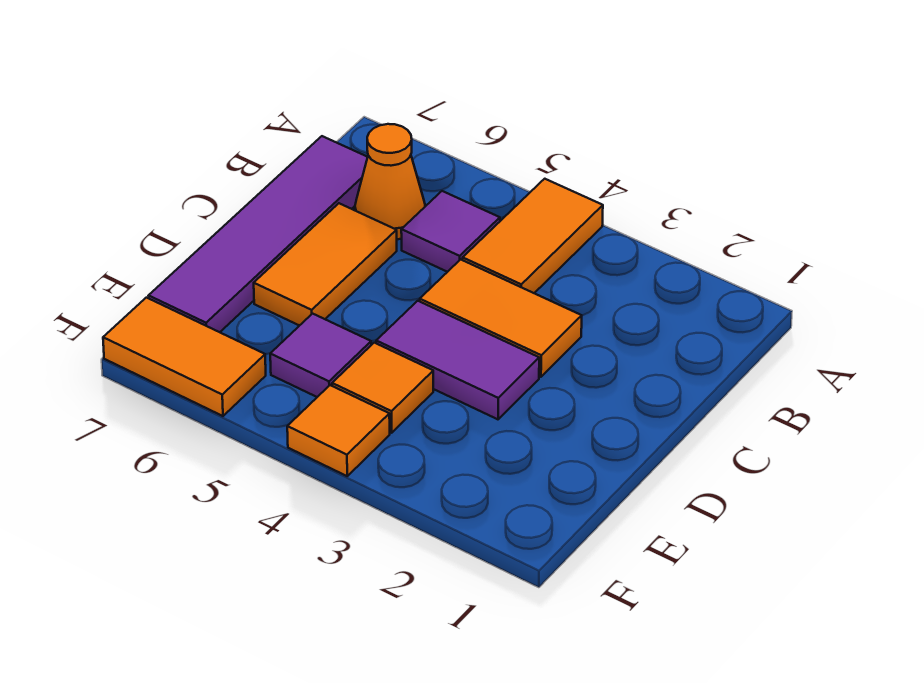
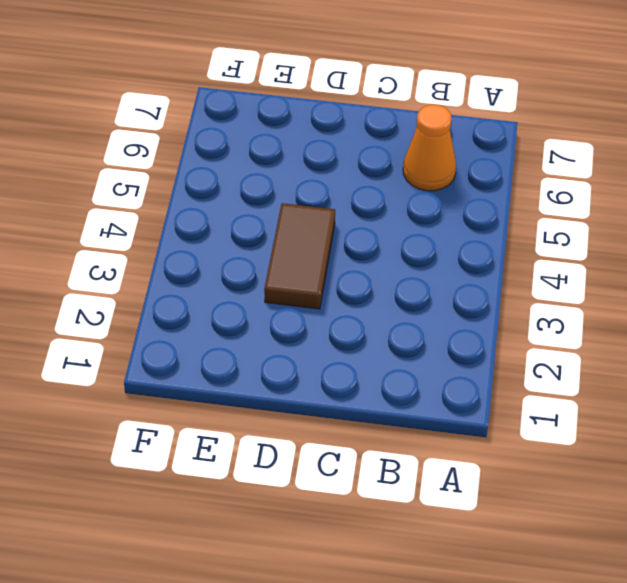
brown 1x2 tile [264,203,335,309] -> purple 1x2 tile [376,301,539,419]
none -> orange 1x2 tile [463,179,603,293]
none -> purple 1x1 tile [401,191,500,272]

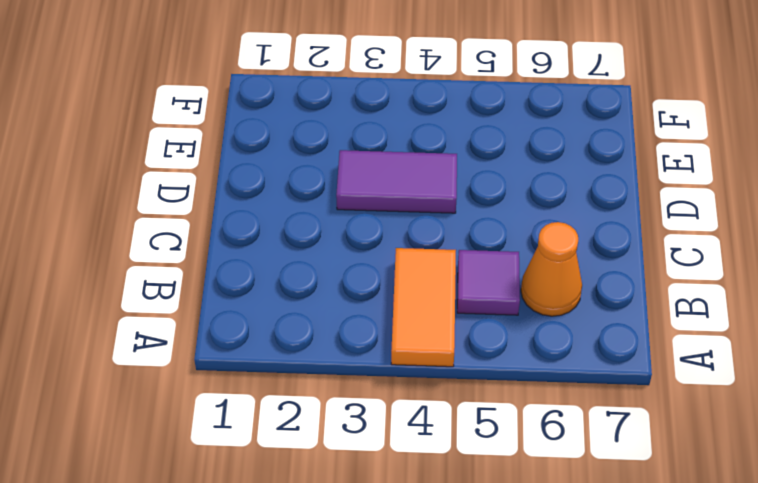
none -> purple 1x4 tile [149,136,368,332]
none -> orange 1x2 tile [420,259,582,377]

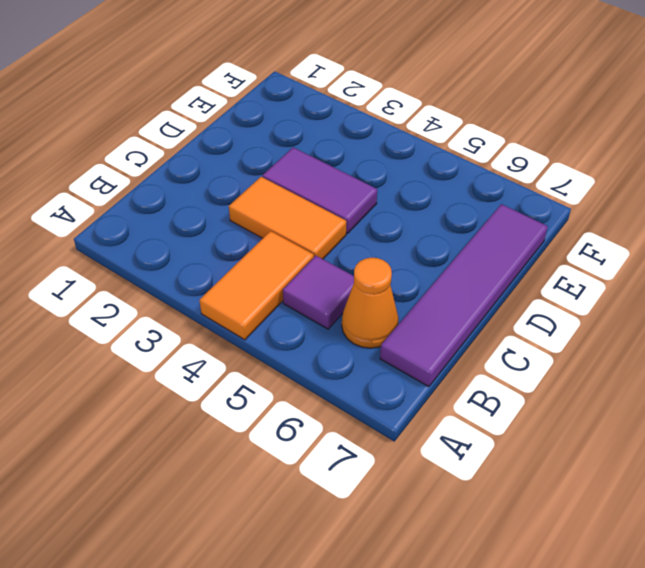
none -> orange 1x2 tile [254,203,397,326]
none -> orange 1x1 tile [332,343,433,433]

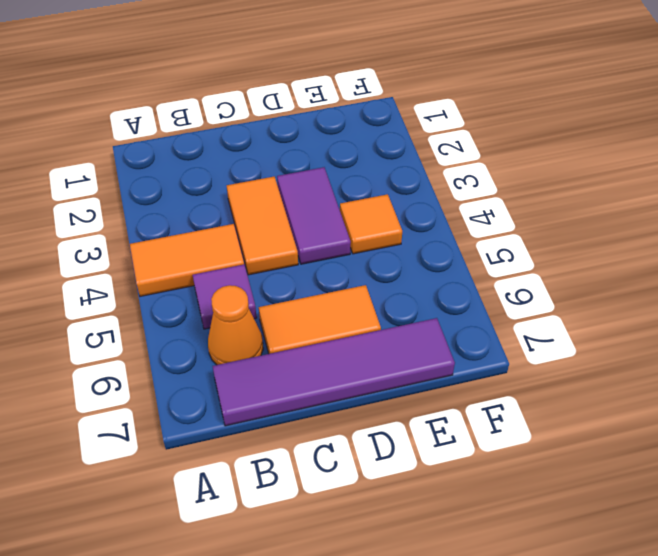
none -> purple 1x1 tile [270,314,371,397]
none -> orange 1x1 tile [287,385,390,476]

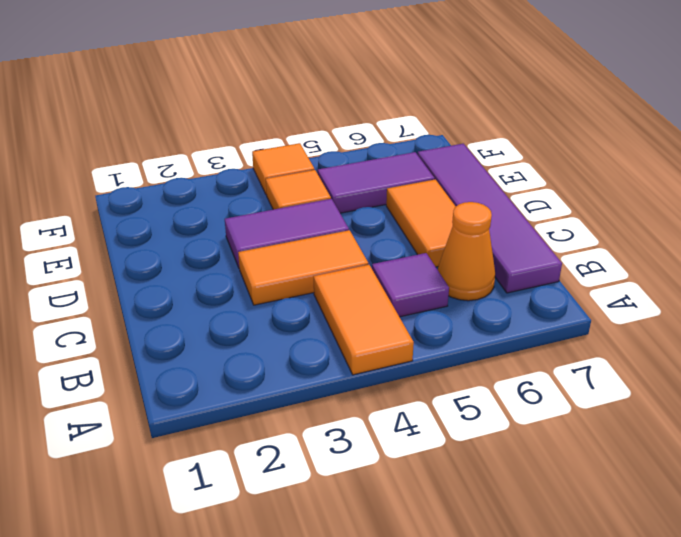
purple 1x2 tile [318,152,435,213] -> purple 1x1 tile [270,314,371,397]
none -> orange 1x2 tile [103,298,266,416]

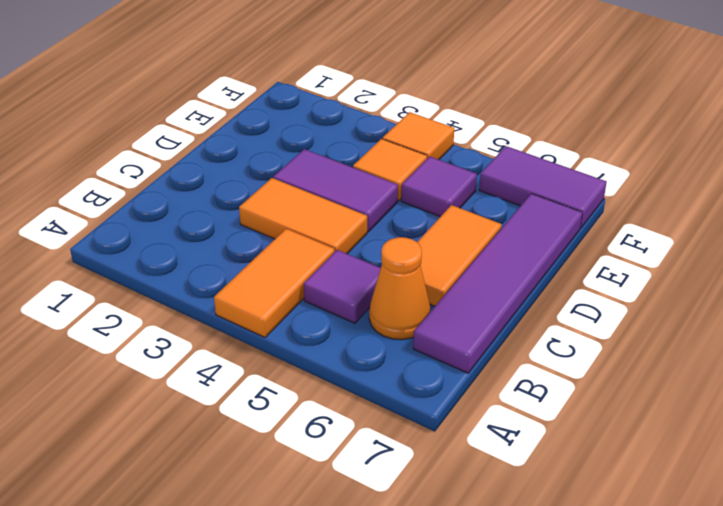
purple 1x2 tile [479,146,607,228] -> orange 1x2 tile [103,298,266,416]

